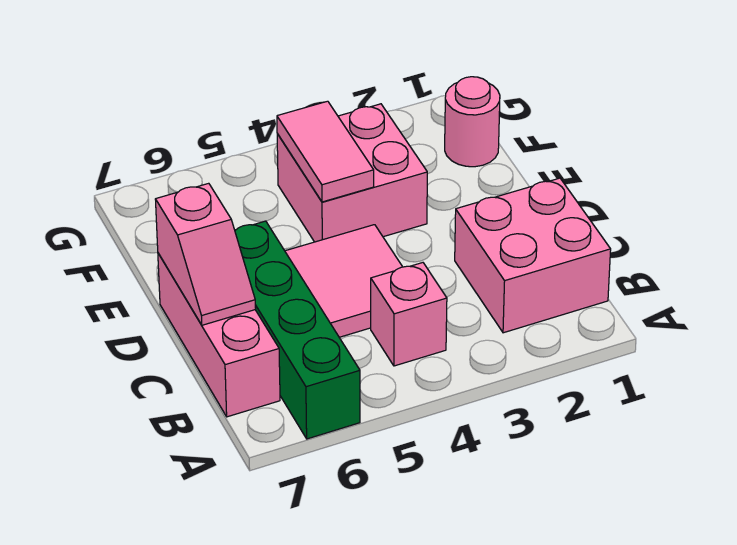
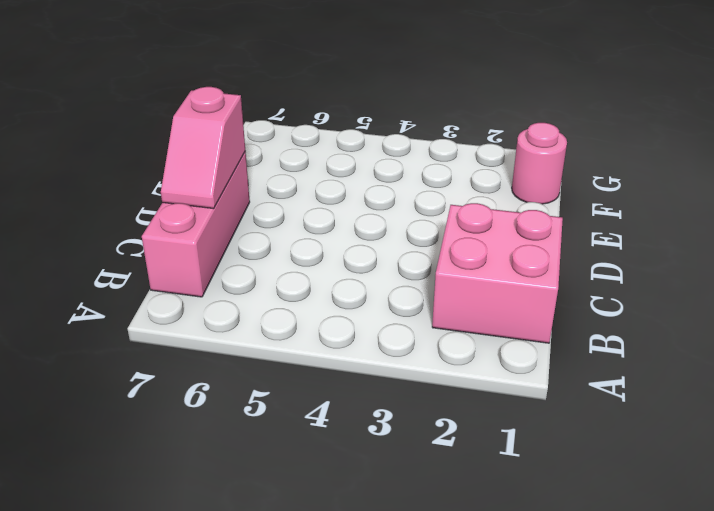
none -> green 1x4 brick [235,221,360,439]
none -> pink 1x1 brick [371,263,447,366]

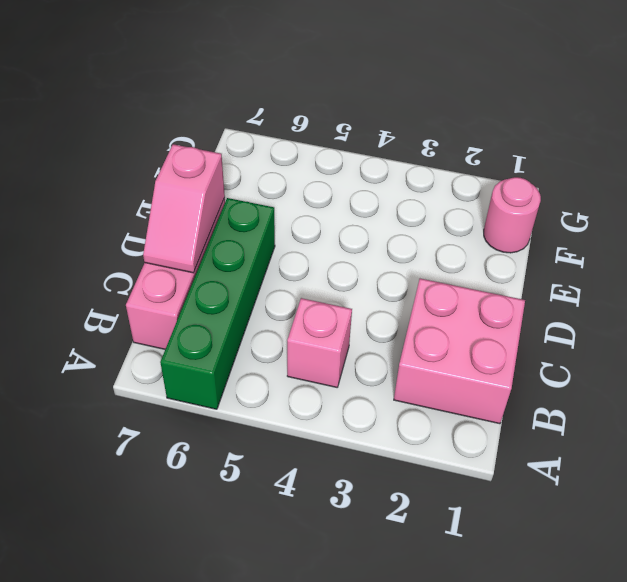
none -> pink 2x2 tile [285,225,402,337]
none -> pink 2x2 brick [277,104,427,242]

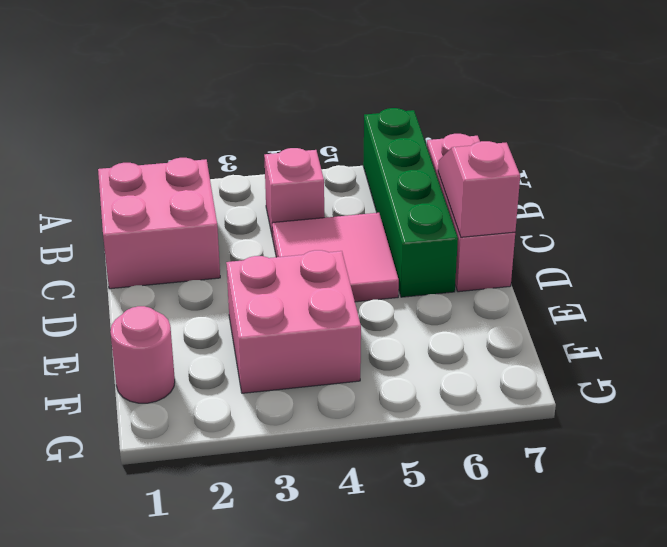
none -> pink 1x2 tile [277,101,374,202]

